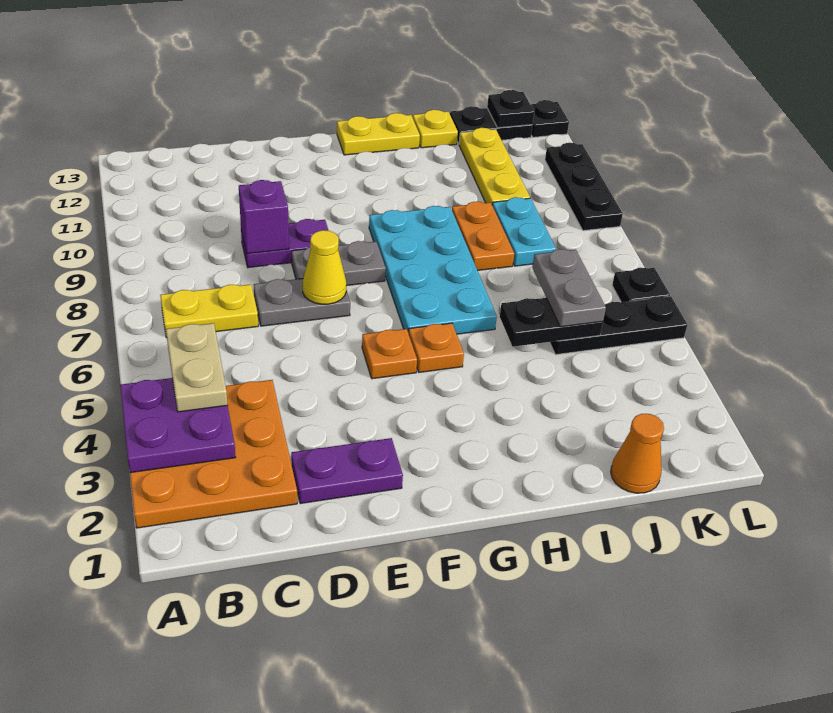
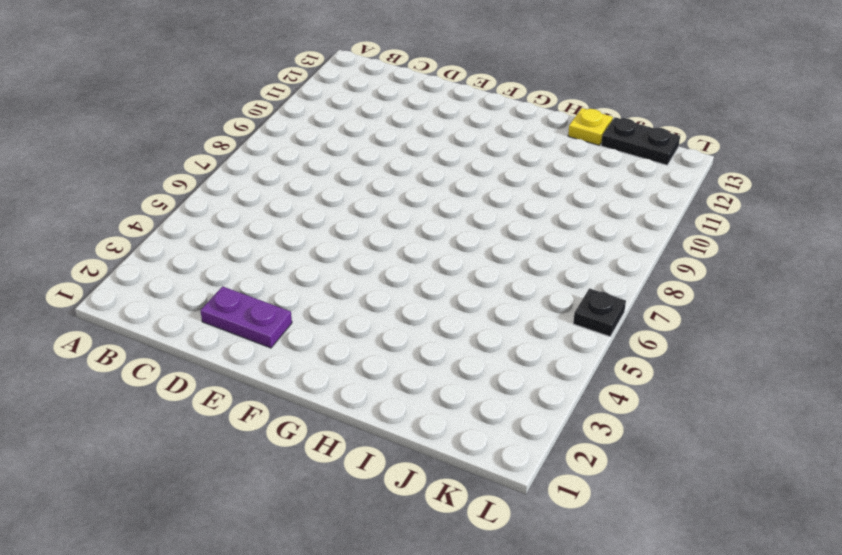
none -> orange 3x3 plate [130,380,297,528]
none -> yellow 1x2 plate [160,284,258,338]
none -> grey 1x2 plate [254,279,350,326]

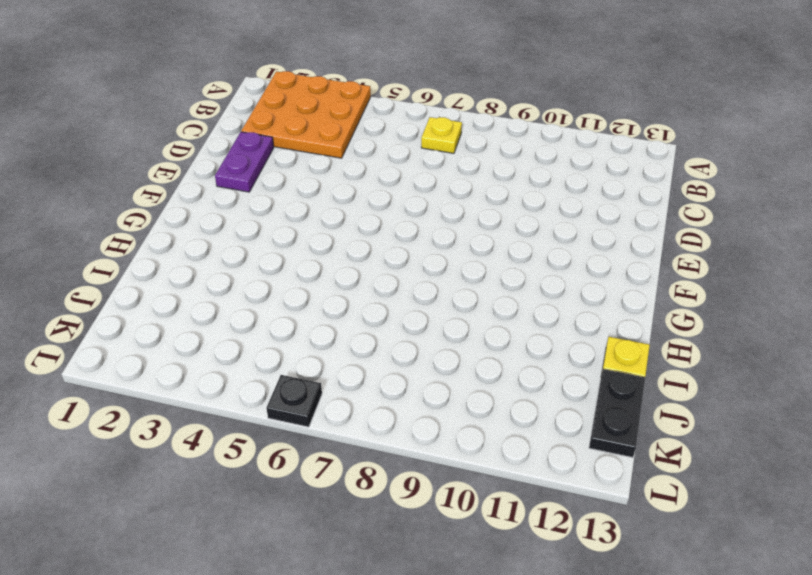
yellow 1x1 plate [421,117,462,153] -> yellow 1x2 plate [160,284,258,338]
none -> grey 1x2 plate [254,279,350,326]
none -> purple 1x2 plate [241,219,329,268]
none -> grey 1x2 plate [292,241,386,286]

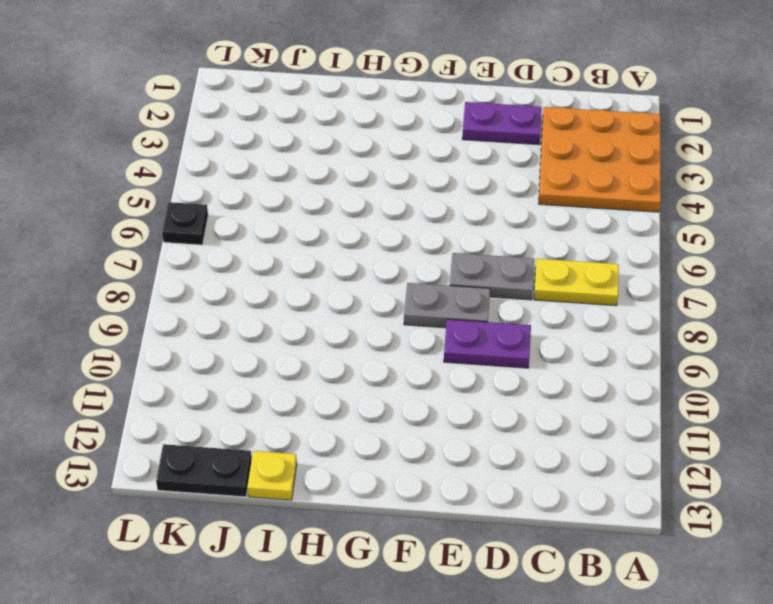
none -> orange 1x1 plate [362,329,417,379]
none -> orange 1x1 plate [409,323,464,372]
none -> cyan 2x4 plate [369,206,497,334]

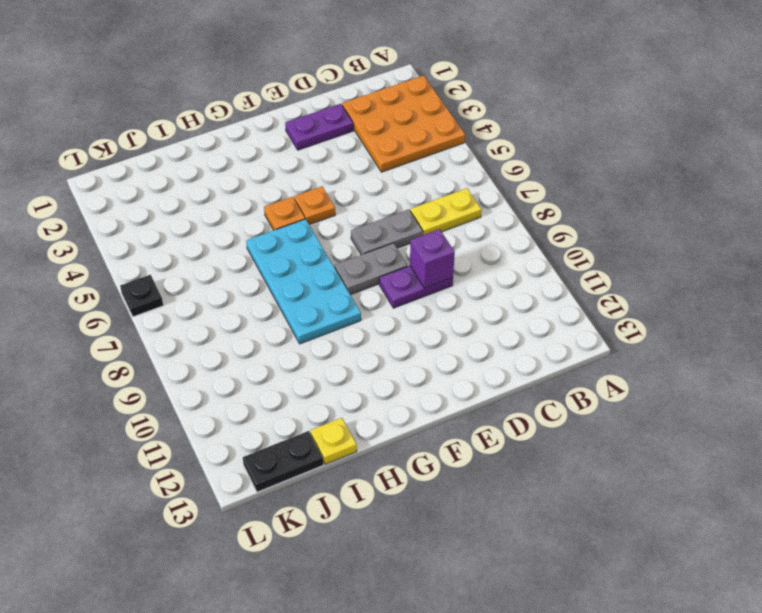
none -> yellow 1x2 plate [337,113,420,155]
none -> orange 1x2 plate [452,202,514,270]
none -> orange 1x1 cone [611,414,664,493]

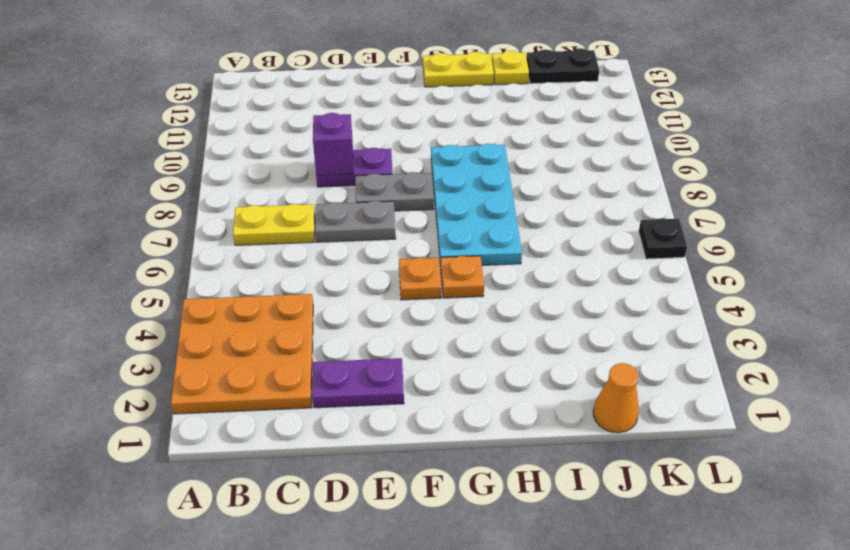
none -> orange 1x2 plate [452,202,514,270]
none -> black 1x3 plate [550,296,687,355]
none -> cyan 1x2 plate [492,197,556,266]

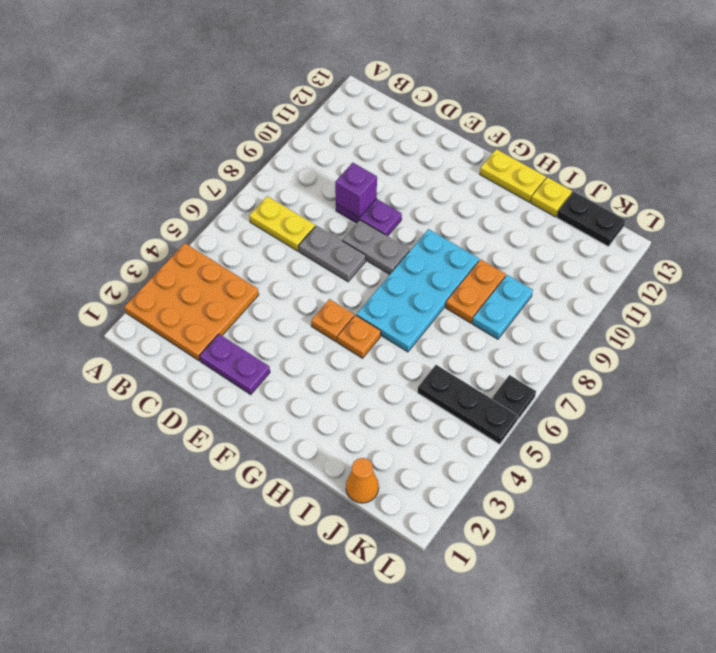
none -> yellow 1x3 plate [459,128,530,204]
none -> black 1x3 plate [545,143,623,231]
none -> black 1x1 plate [531,100,569,137]

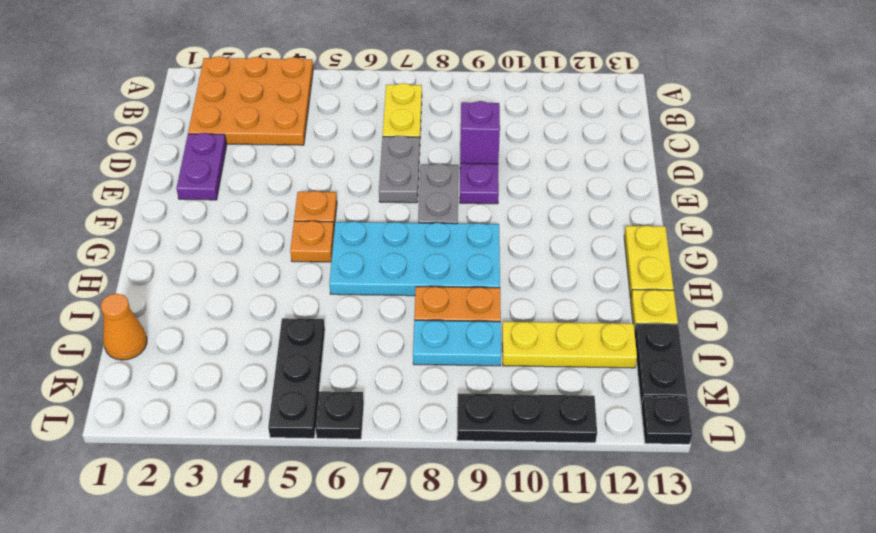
none -> purple 2x2 plate [120,378,236,473]
none -> yellow 1x1 cone [303,230,346,304]
none -> black 1x2 plate [500,298,603,347]

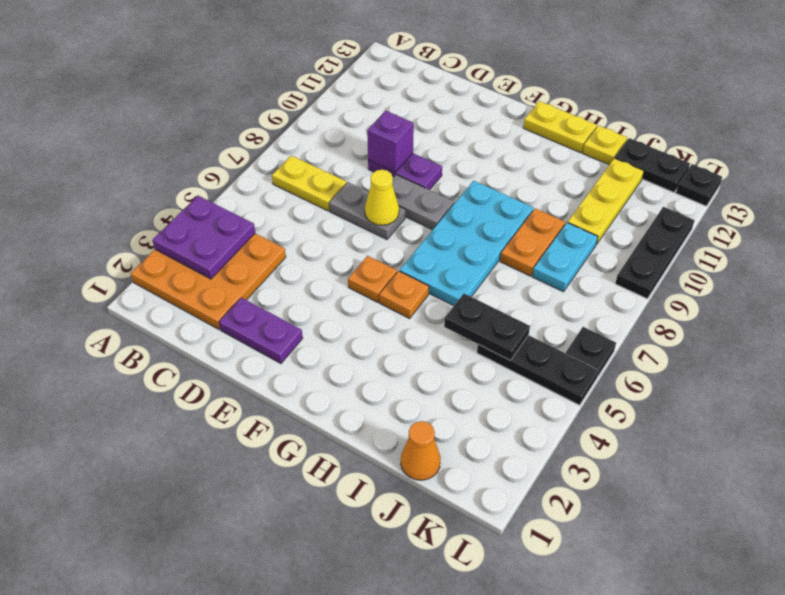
none -> black 1x1 plate [487,90,534,128]
none -> tan 1x2 plate [166,323,228,412]
none -> grey 1x2 plate [532,249,606,327]

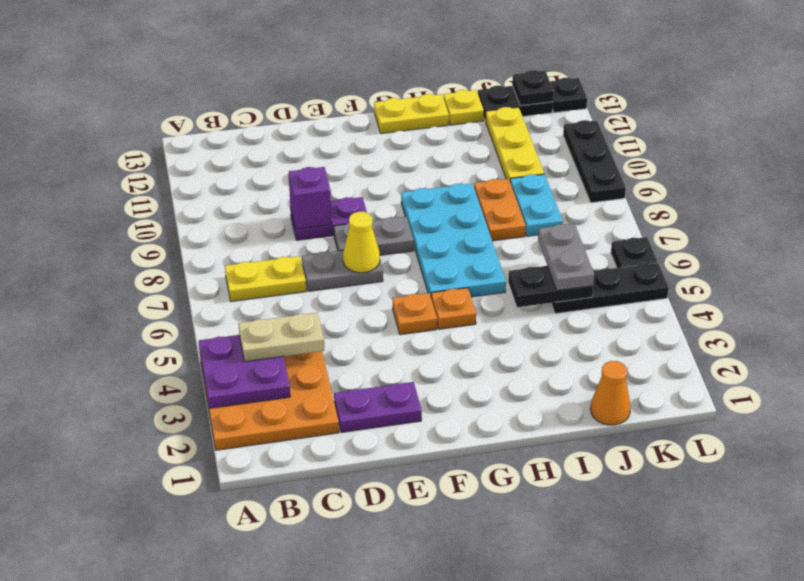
tan 1x2 plate [238,313,324,362] -> tan 1x2 plate turned to [166,323,228,412]

